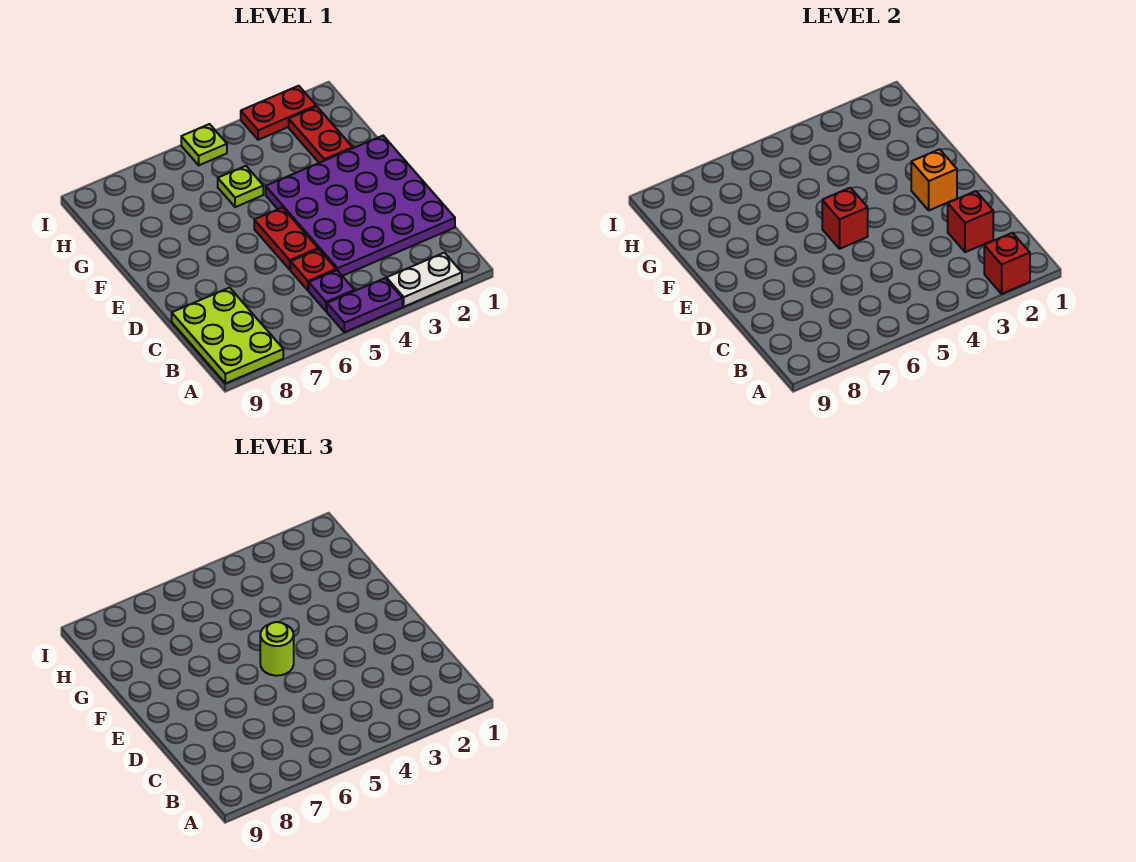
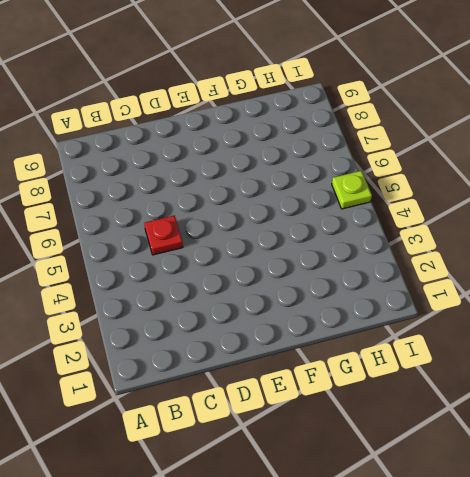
none -> white 1x2 plate [386,253,462,307]
none -> purple 1x2 plate [327,278,402,332]
none -> lime 2x3 plate [172,288,283,383]

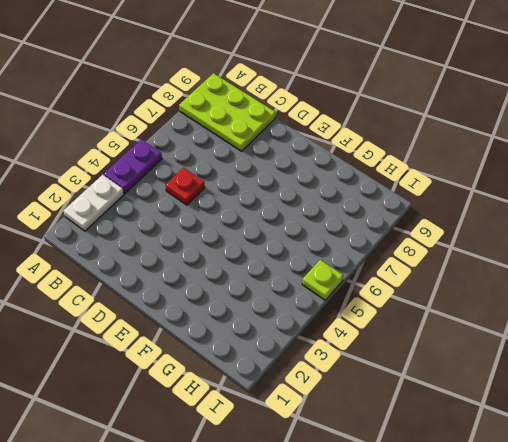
none -> purple 1x1 plate [309,270,354,312]
none -> purple 4x4 plate [266,136,455,276]
none -> red 1x2 plate [254,208,318,270]

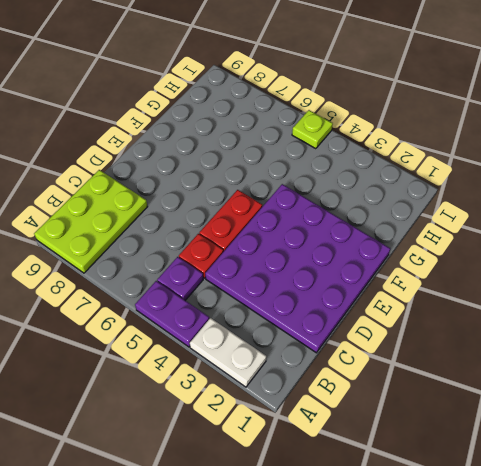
none -> red 1x2 plate [289,107,353,163]
none -> lime 1x1 plate [218,166,263,207]
none -> red 1x2 plate [241,86,316,140]

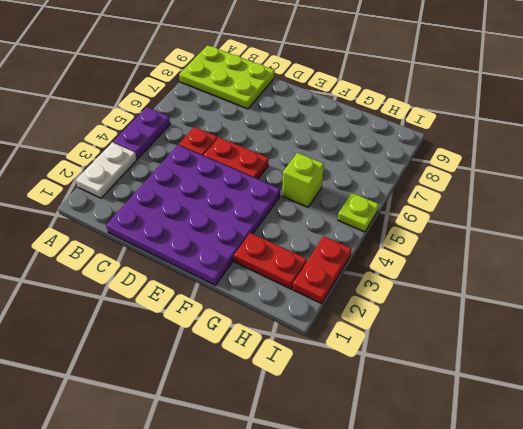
lime 1x1 brick [282,153,324,207] -> lime 1x1 plate [218,166,263,207]
none -> purple 1x1 plate [309,270,354,312]
none -> red 1x1 brick [984,233,1030,294]
none -> red 1x1 brick [948,191,993,252]

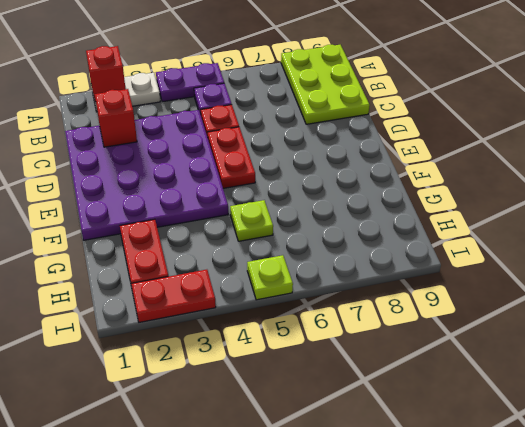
none -> orange 1x1 brick [911,149,957,210]
none -> red 1x1 brick [822,188,868,249]
none -> lime 1x1 round brick [260,622,294,676]

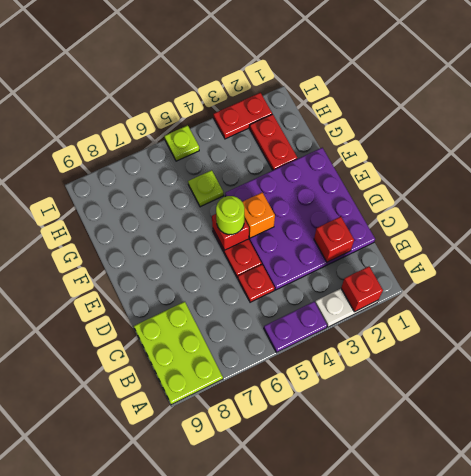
orange 1x1 brick [243,192,275,238] -> orange 1x1 brick moved to [911,149,957,210]
none -> purple 1x1 plate [309,270,354,312]

